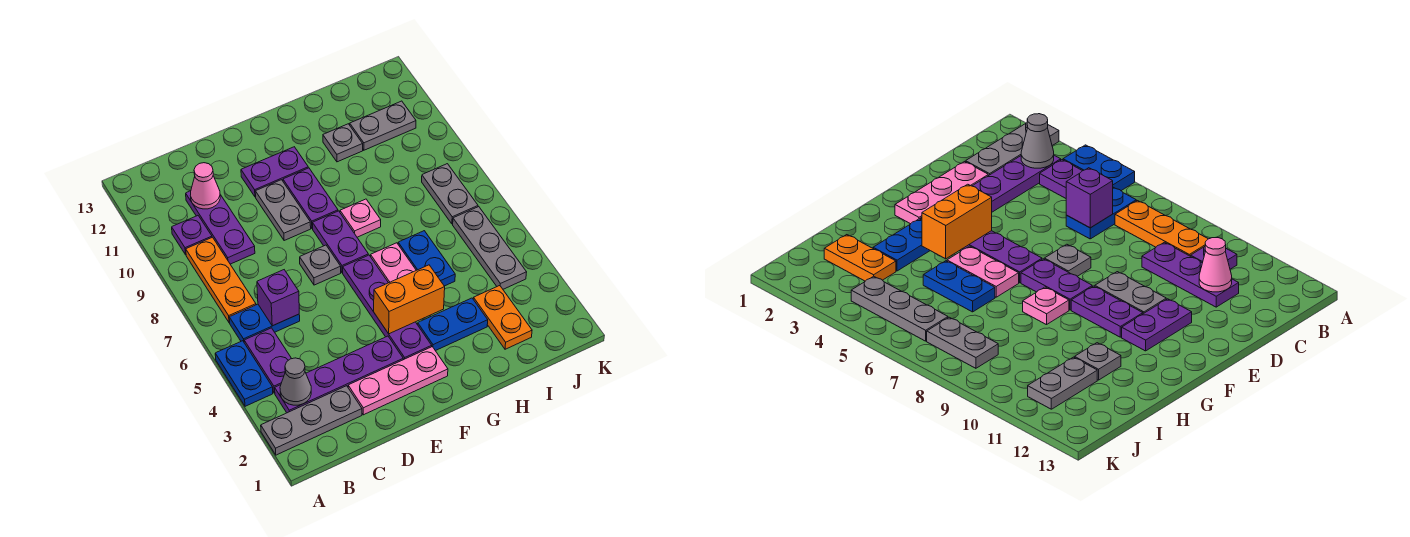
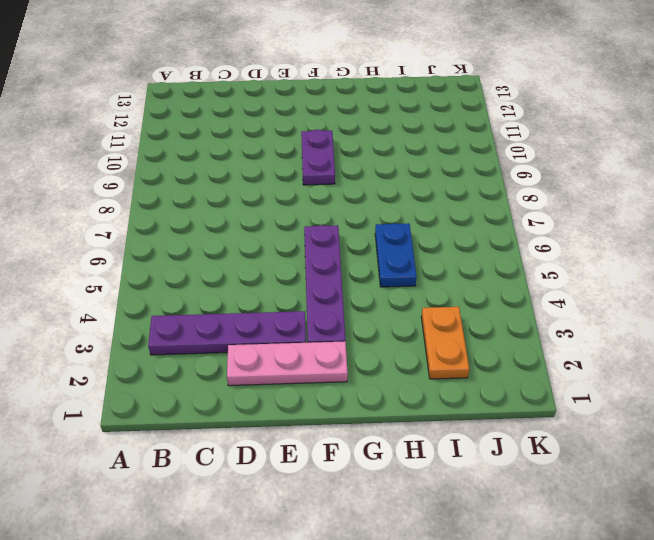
none -> grey 1x3 plate [261,386,362,455]
none -> blue 1x2 plate [215,341,273,406]
none -> purple 1x2 plate [244,328,292,393]

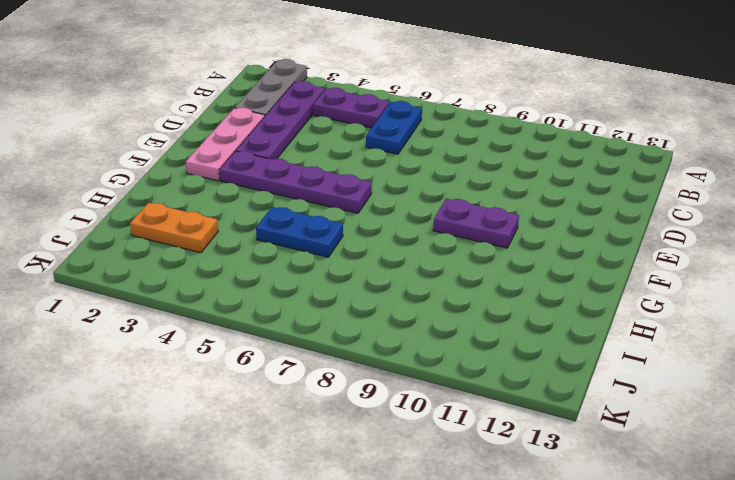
none -> blue 1x2 plate [215,341,273,406]
none -> orange 1x3 plate [186,237,256,323]
none -> purple 1x1 plate [172,216,212,255]

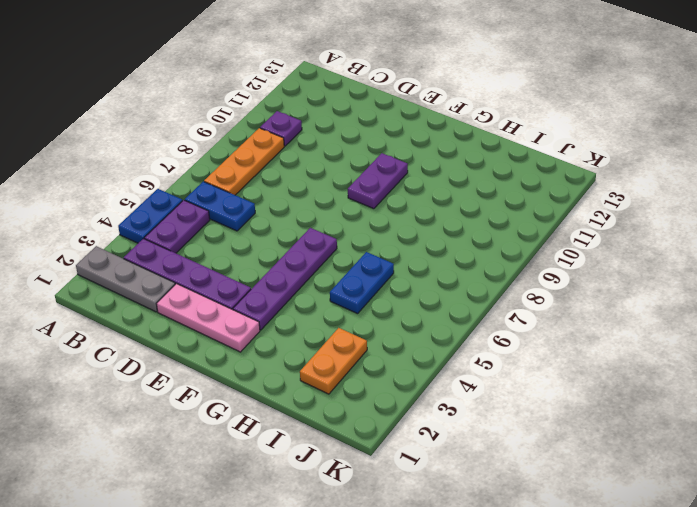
none -> purple 1x3 plate [186,191,255,264]
none -> grey 1x1 plate [300,245,341,285]
none -> grey 1x2 plate [255,180,311,240]

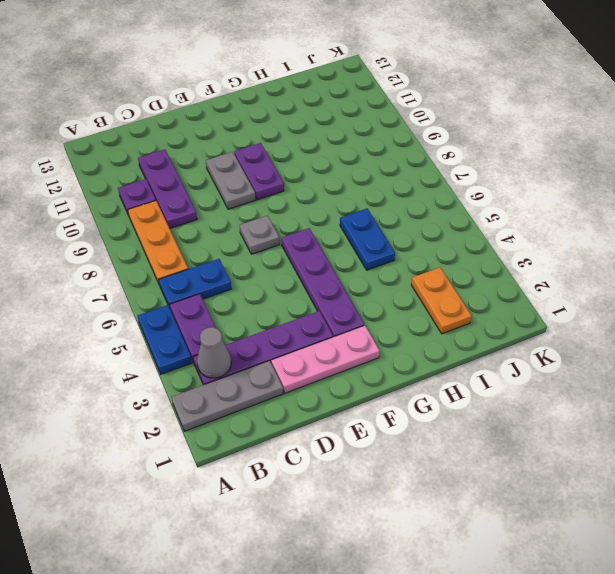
none -> purple 1x2 plate [241,147,308,197]
none -> purple 1x2 plate [312,211,368,273]
none -> blue 1x2 plate [418,298,488,351]

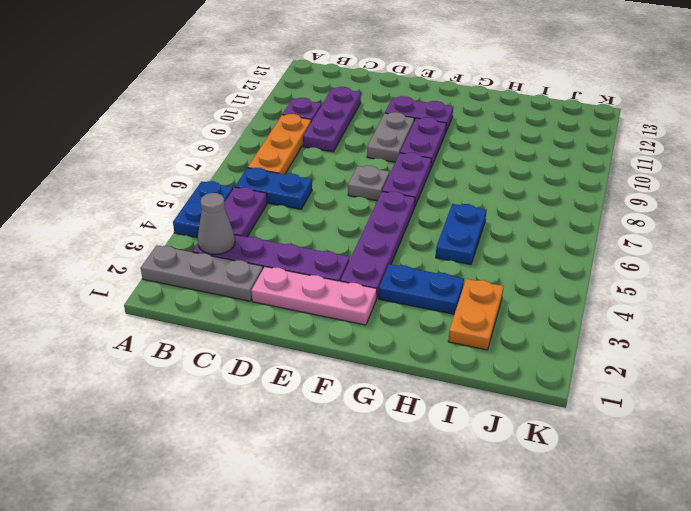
none -> pink 1x2 plate [371,243,416,283]
none -> pink 1x1 plate [340,199,381,237]
none -> grey 1x1 plate [323,124,363,162]

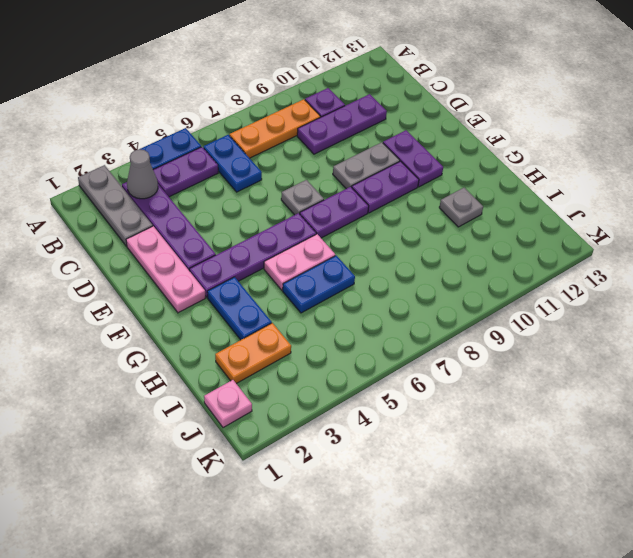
pink 1x1 plate [204,380,252,428] -> pink 1x1 plate moved to [340,199,381,237]
none -> grey 1x2 plate [350,101,416,150]
none -> grey 1x3 plate [453,207,527,289]
none -> grey 1x2 plate [422,164,478,224]

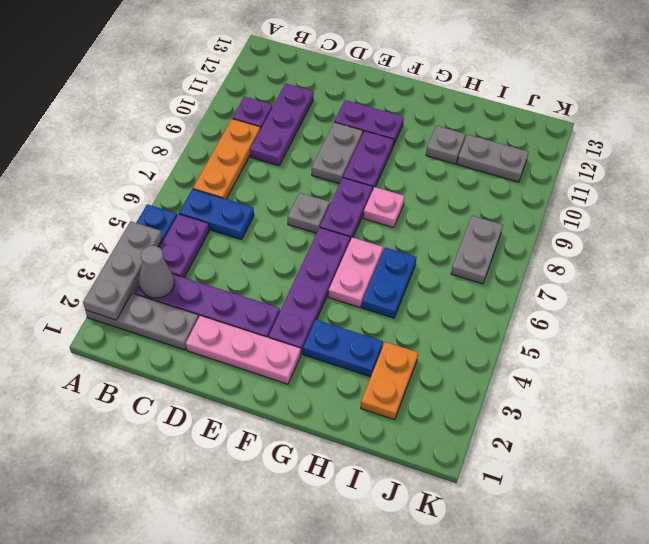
grey 1x3 plate [83,221,162,320] -> grey 1x3 plate moved to [453,207,527,289]
none -> purple 1x1 brick [257,270,299,326]
none -> pink 1x1 cone [190,163,220,209]
none -> orange 1x2 brick [374,265,445,334]

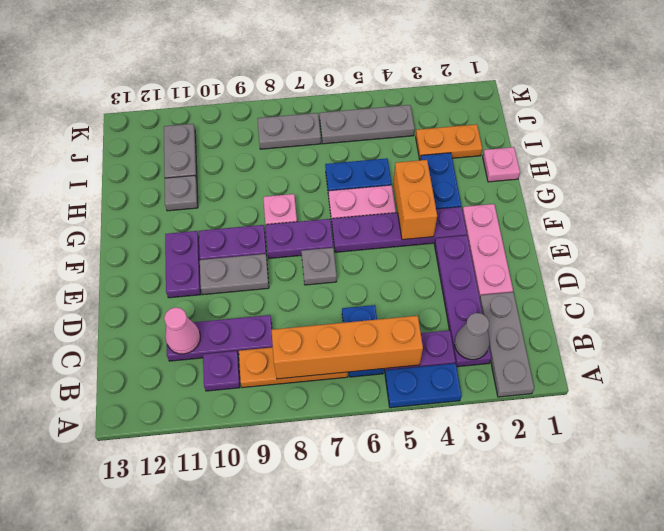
orange 1x4 brick [271,316,423,379] -> none
pink 1x1 plate [483,147,520,182] -> none
none -> purple 1x1 brick [257,270,299,326]

